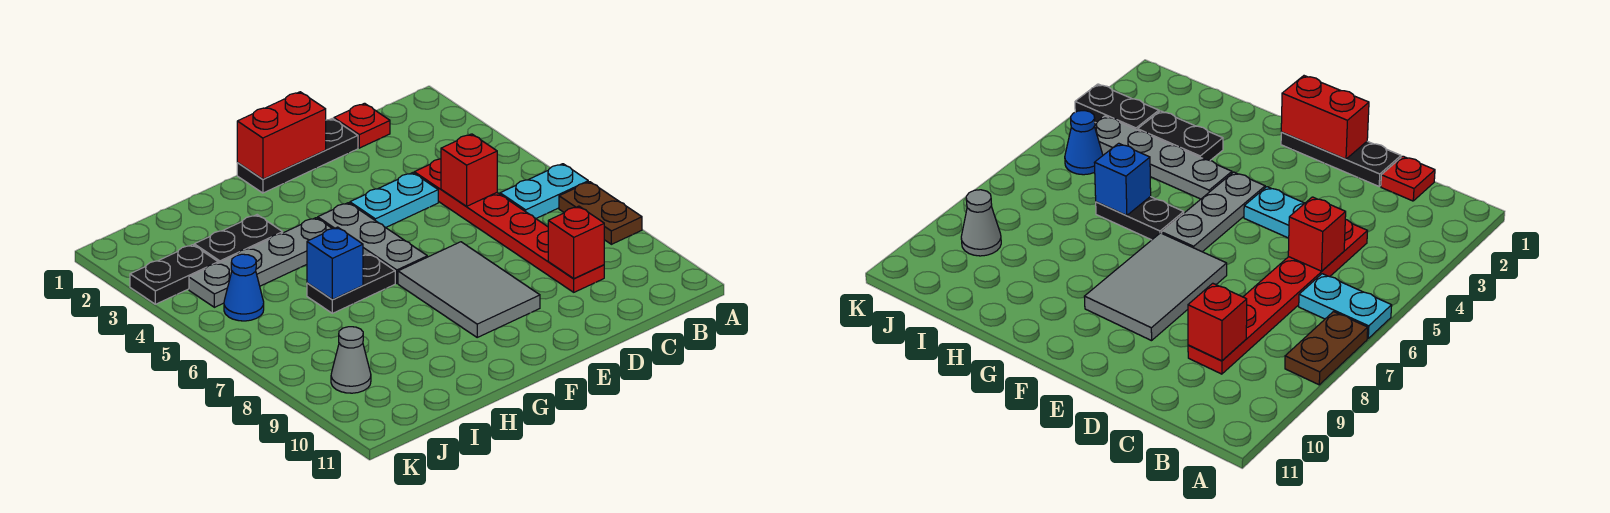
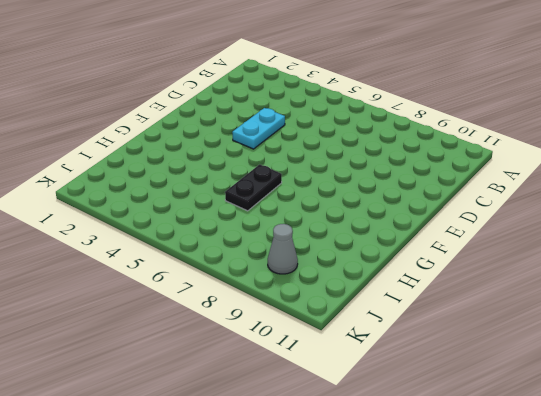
none -> cyan 1x2 plate [500,164,588,218]
none -> brown 1x2 plate [559,182,642,244]
none -> red 1x1 plate [334,103,390,148]

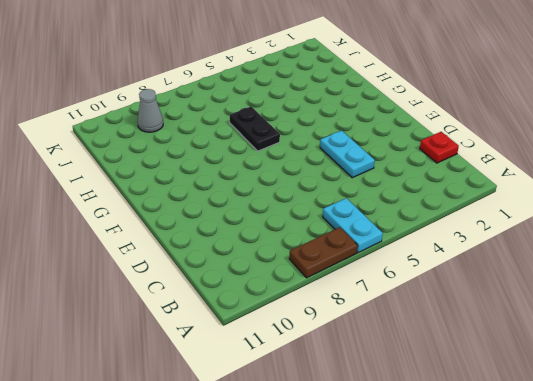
none -> red 1x6 plate [414,159,604,292]
none -> black 1x3 plate [237,118,358,193]
none -> grey 2x3 tile [398,242,540,337]

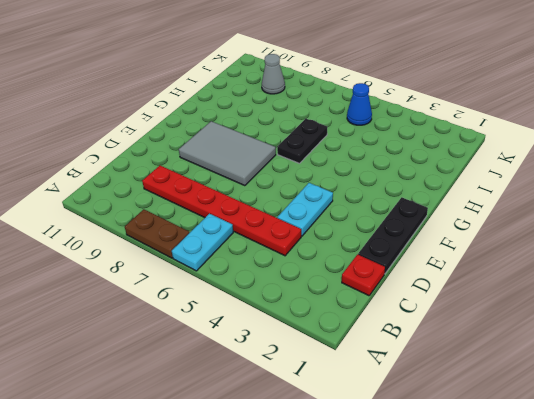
none -> grey 1x3 plate [318,203,427,283]
none -> grey 1x4 plate [189,218,332,307]
none -> black 1x2 plate [194,215,283,263]

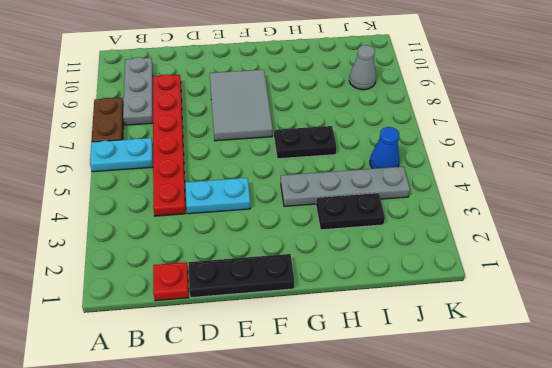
grey 1x3 plate [123,57,153,125] -> grey 1x3 plate moved to [318,203,427,283]
none -> black 1x2 plate [130,245,218,304]
none -> red 1x1 brick [441,134,497,206]
none -> red 1x1 brick [548,206,604,279]

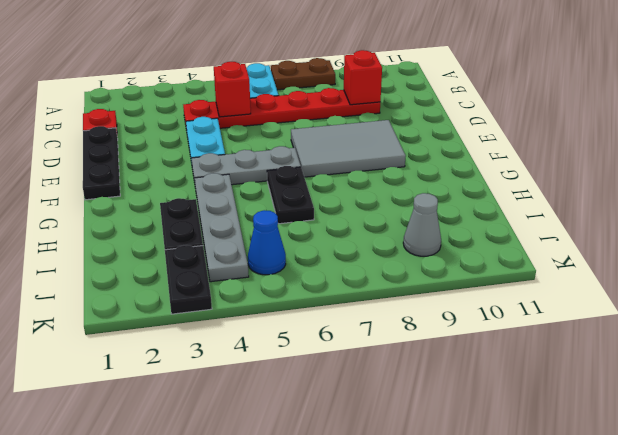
none -> red 1x2 brick [237,92,326,179]
none -> blue 1x1 brick [307,227,363,300]

